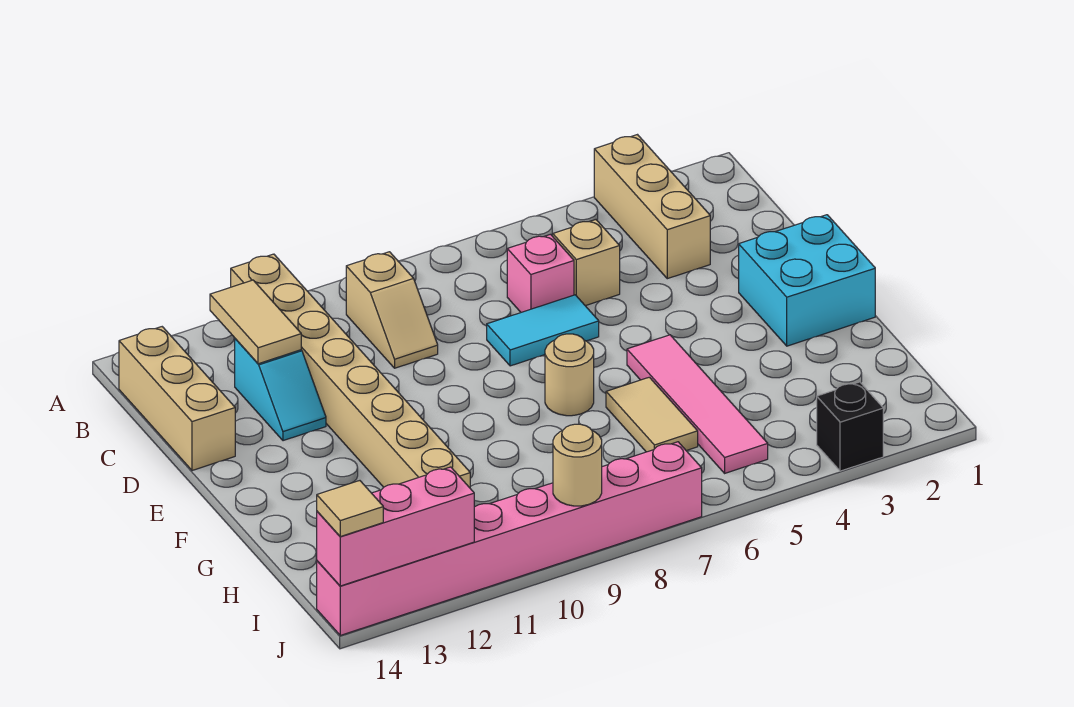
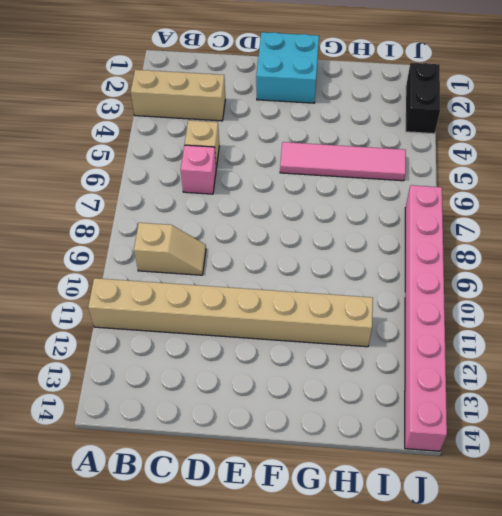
black 1x2 brick [406,63,440,134] -> black 1x1 brick [817,382,883,471]
none -> tan 1x3 brick [119,327,235,470]
none -> cyan 1x2 slope [235,339,326,441]
none -> cyan 1x2 tile [487,295,599,366]

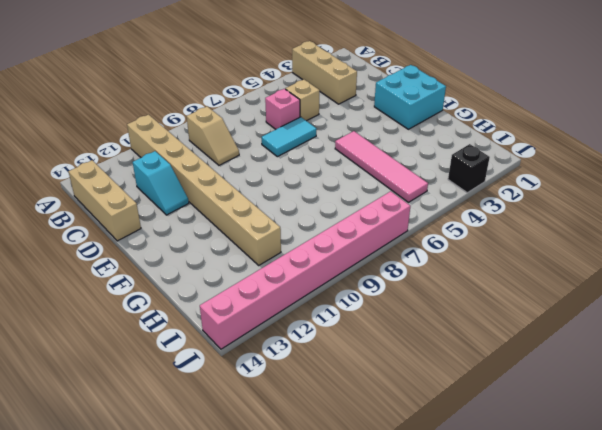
none -> tan 1x1 round brick [545,334,594,416]
none -> tan 1x2 tile [606,377,698,452]
none -> tan 1x2 tile [210,280,301,364]

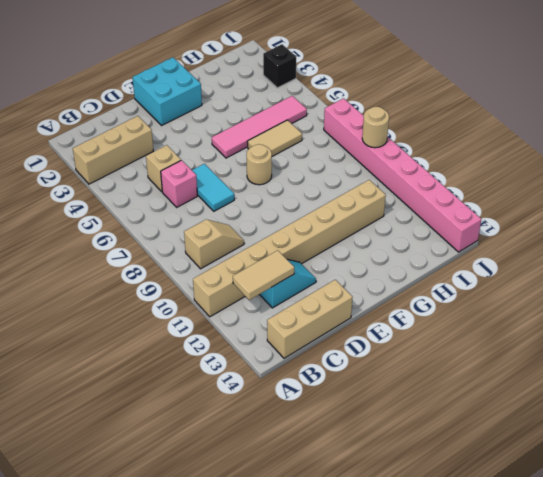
none -> pink 1x3 brick [317,467,474,586]
none -> tan 1x1 tile [317,481,383,537]

